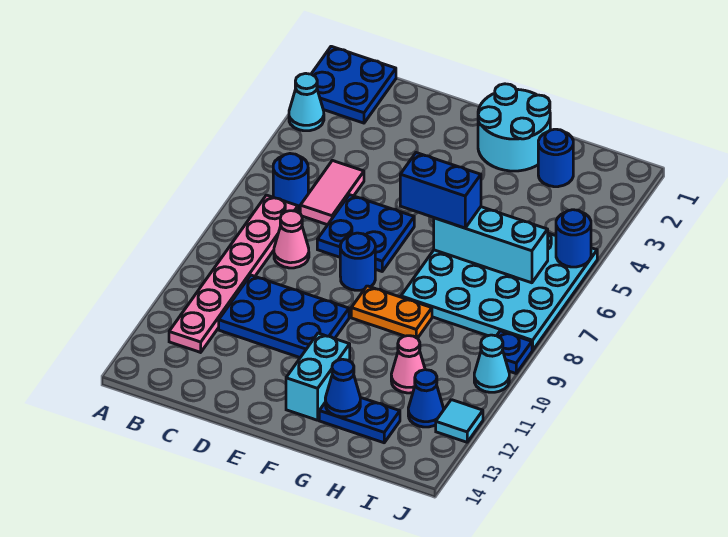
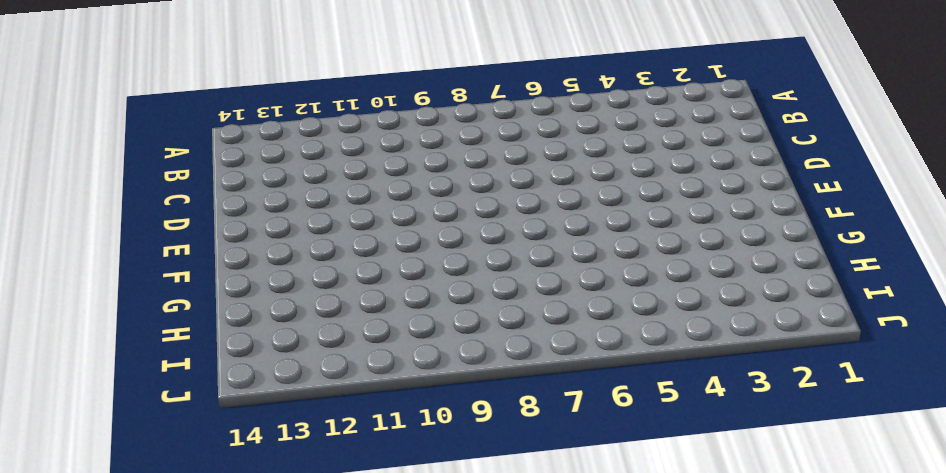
none -> blue 2x2 plate [312,46,396,123]
none -> cyan 1x1 cone [289,73,324,131]
none -> blue 1x1 round brick [273,154,308,210]

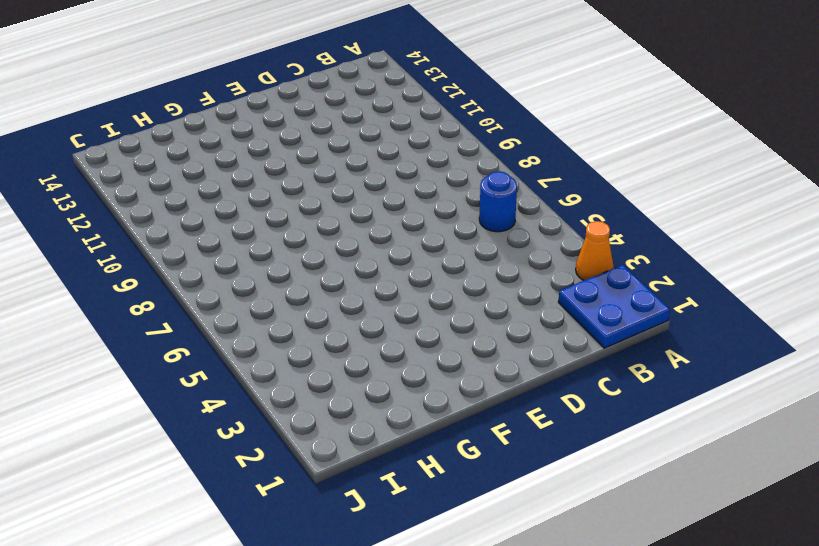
orange 1x1 cone [576,221,614,281] -> cyan 1x1 cone [289,73,324,131]
none -> pink 1x6 plate [169,195,298,352]
none -> pink 1x2 tile [300,161,364,225]
none -> pink 1x1 cone [274,211,309,268]

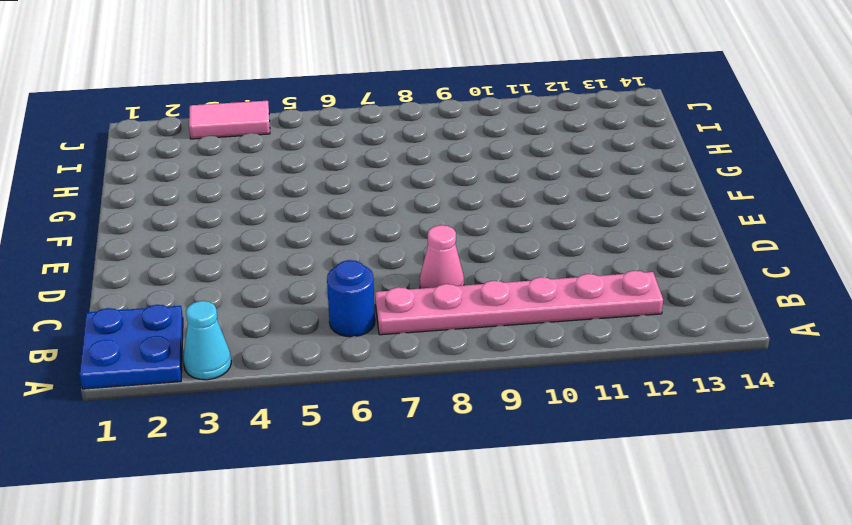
pink 1x2 tile [189,101,270,139] -> pink 1x2 tile moved to [300,161,364,225]
none -> blue 2x3 plate [219,275,349,357]
none -> blue 2x2 plate [317,195,414,271]
none -> blue 1x1 round brick [340,233,375,290]

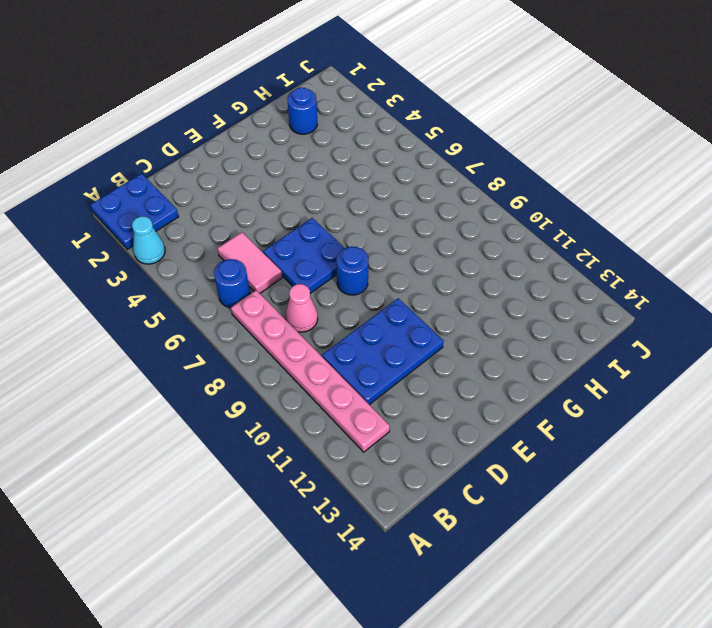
none -> cyan 2x2 round brick [478,84,550,171]
none -> orange 1x2 plate [351,286,432,338]
none -> cyan 1x2 brick [286,333,350,420]

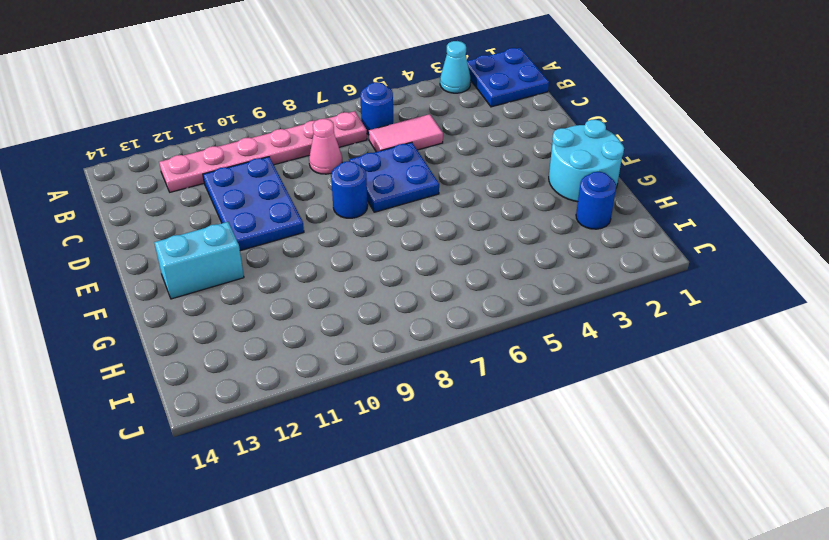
none -> orange 1x2 plate [351,286,432,338]
none -> cyan 4x4 plate [401,233,597,351]
none -> blue 1x2 plate [319,397,400,443]

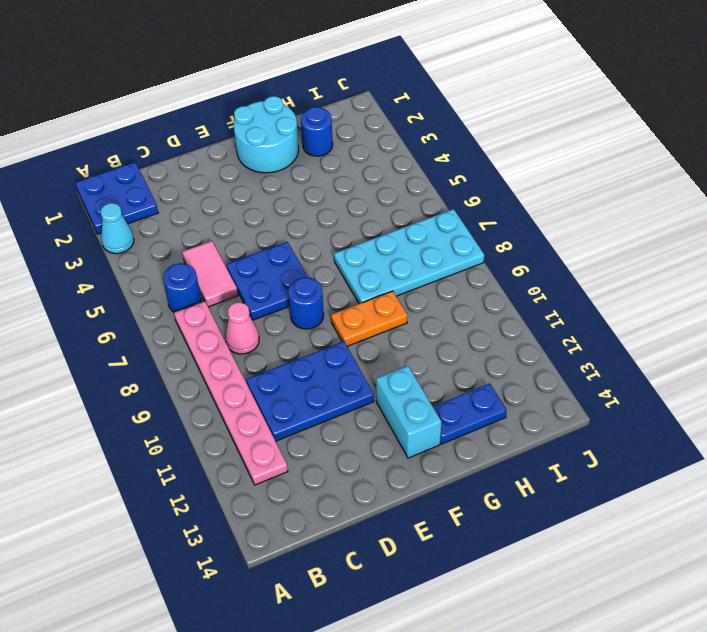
cyan 2x4 plate [334,209,484,304] -> cyan 4x4 plate [401,233,597,351]
none -> pink 1x1 cone [391,336,425,393]
none -> blue 1x1 cone [408,370,443,427]
none -> blue 1x1 plate [497,331,532,373]

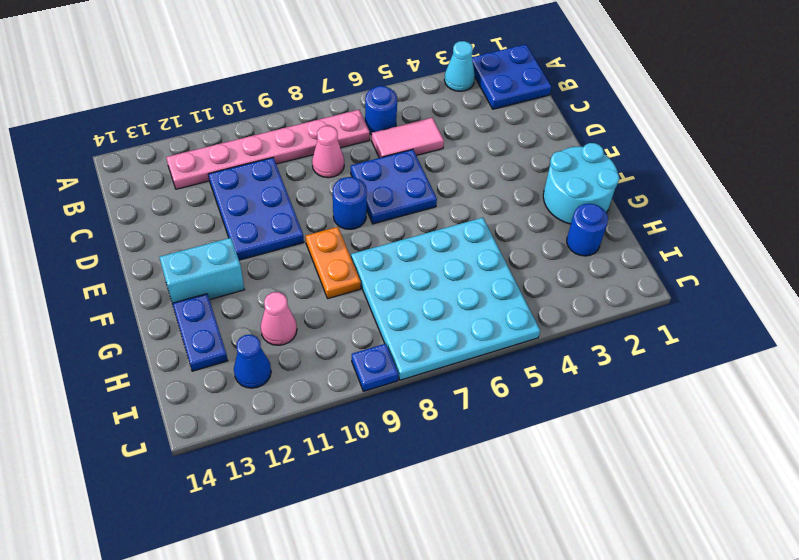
none -> cyan 1x1 cone [474,335,509,392]
none -> cyan 1x1 tile [436,400,483,442]
none -> cyan 1x3 brick [434,207,548,283]

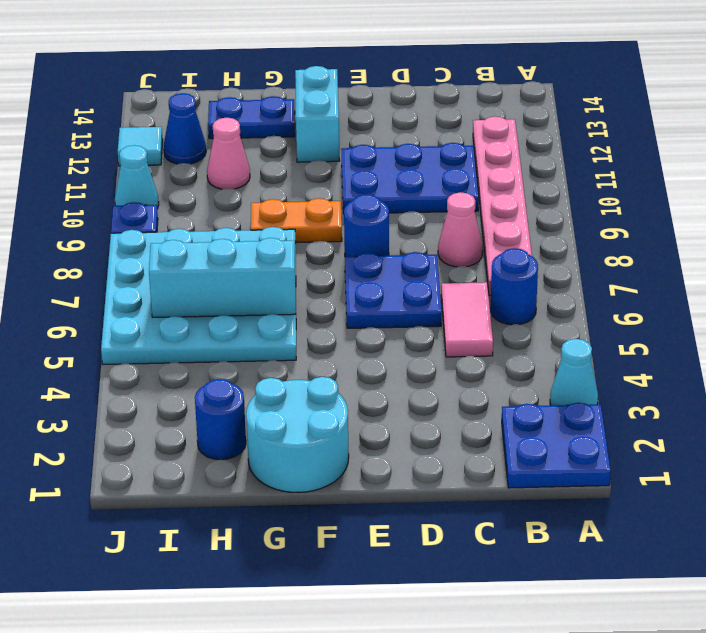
none -> blue 1x1 cone [325,359,360,417]
none -> blue 1x1 round brick [556,210,591,267]
none -> blue 1x2 brick [400,153,481,228]

